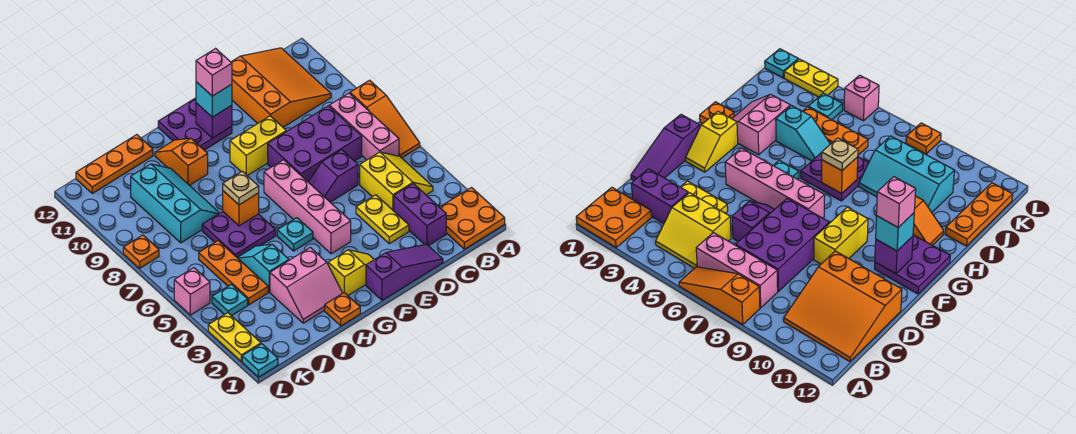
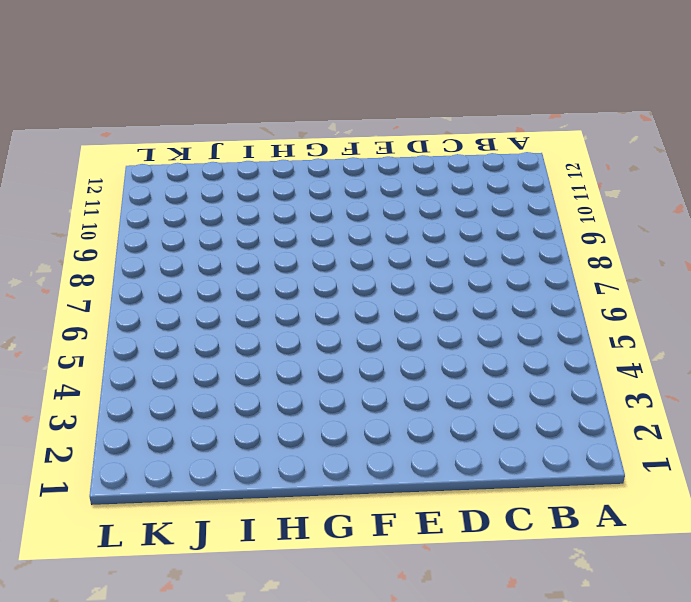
none -> orange 2x2 plate [440,188,505,249]
none -> orange 1x3 slope [350,80,420,158]
none -> yellow 2x2 slope [360,152,433,211]
none -> pink 1x3 brick [329,93,399,160]

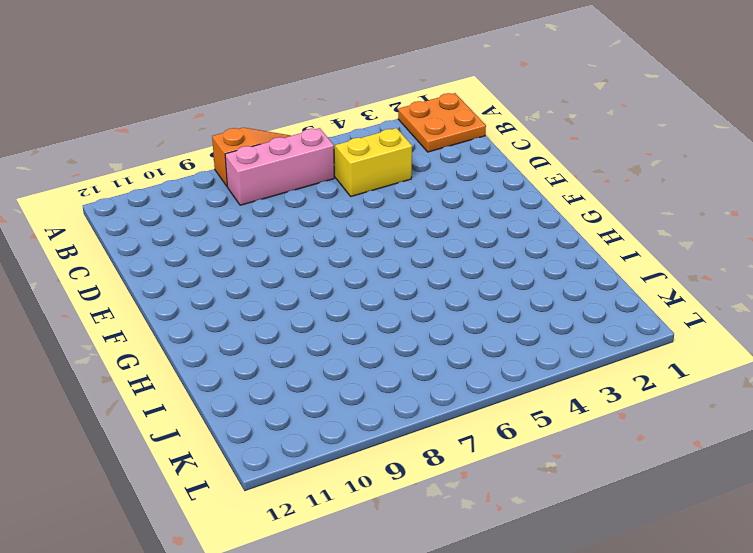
none -> orange 3x3 slope [231,48,331,127]
none -> purple 1x2 brick [394,184,446,246]
none -> purple 2x3 brick [268,106,362,181]
none -> purple 1x3 slope [366,244,443,300]

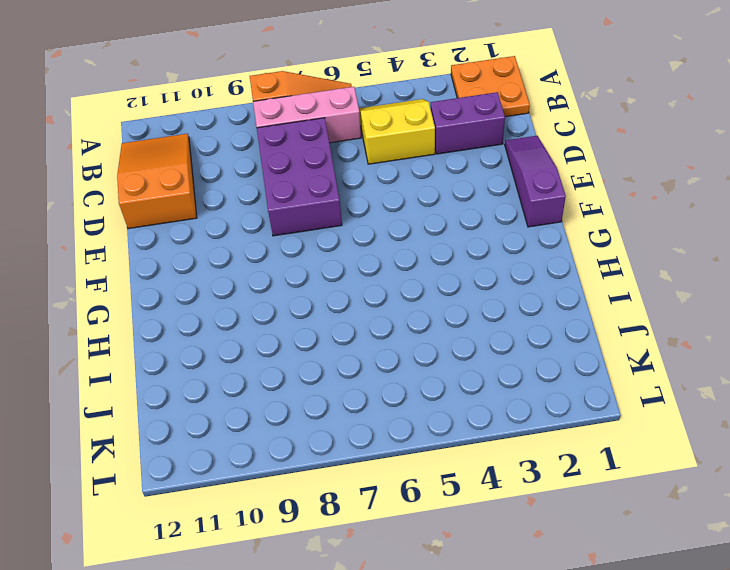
orange 2x3 slope [117,134,197,229] -> orange 3x3 slope [231,48,331,127]
none -> yellow 1x2 plate [356,195,409,244]
none -> purple 1x2 slope [308,150,358,202]
none -> yellow 1x2 brick [230,116,286,176]
none -> yellow 1x2 slope [328,250,374,295]

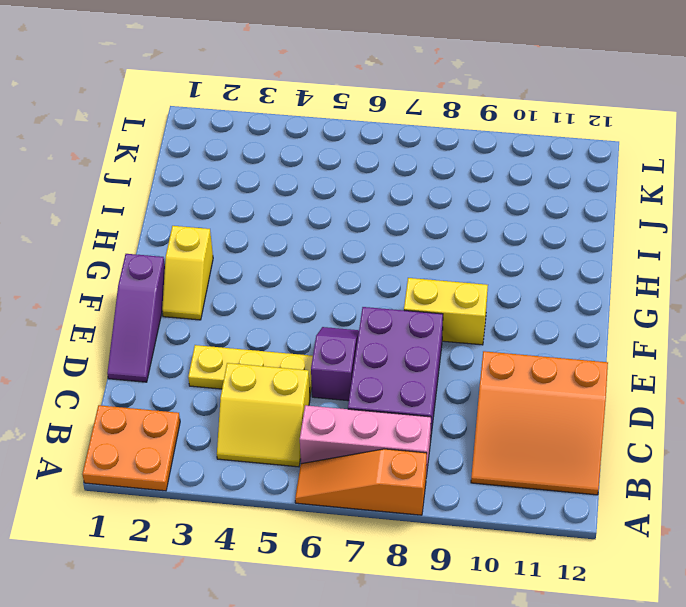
yellow 1x3 plate [188,345,313,396] -> yellow 1x2 plate [356,195,409,244]
yellow 1x2 brick [404,278,488,345] -> yellow 1x2 brick turned to [230,116,286,176]
none -> purple 1x2 brick [394,184,446,246]
none -> pink 1x4 brick [264,160,351,254]
none -> purple 2x2 plate [158,98,232,150]
none -> cyan 1x1 plate [277,218,313,251]

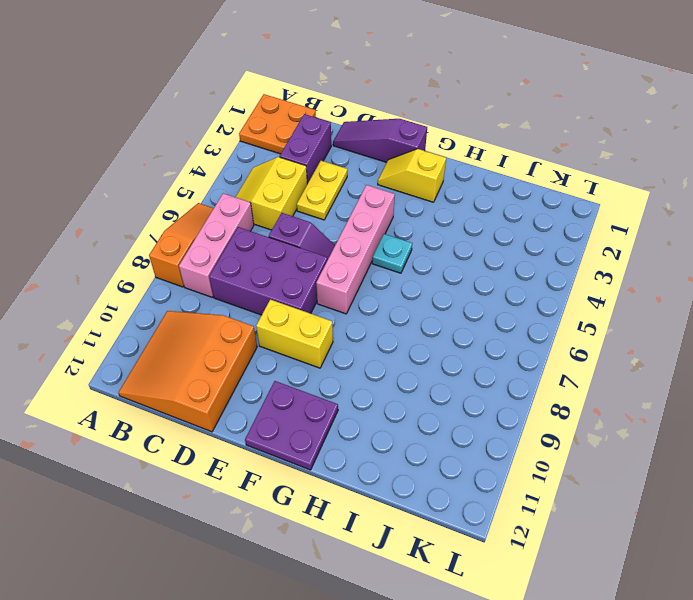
none -> orange 1x1 plate [325,293,360,326]
none -> pink 2x2 slope [270,247,343,323]
none -> purple 2x2 plate [202,212,276,257]
none -> orange 1x2 slope [155,138,208,185]

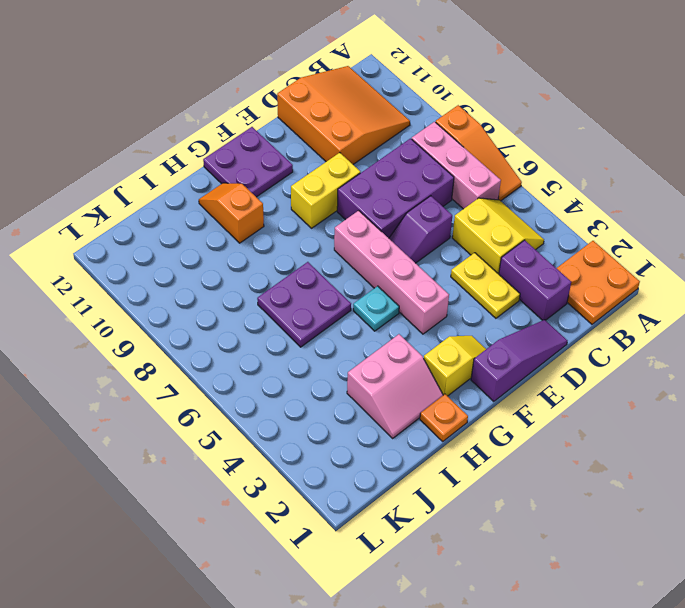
none -> cyan 1x2 slope [237,244,289,292]
none -> cyan 2x3 slope [131,164,219,243]
none -> orange 1x3 plate [76,135,153,193]
none -> orange 1x3 plate [199,241,268,305]

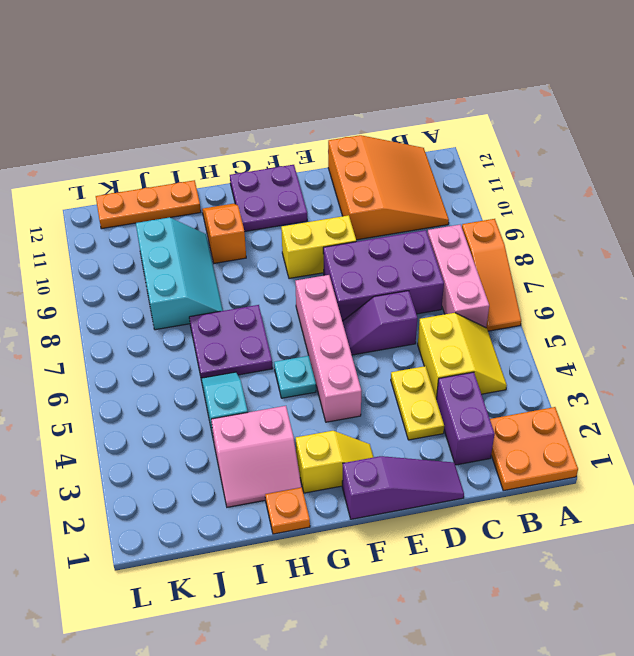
none -> orange 1x3 plate [199,241,268,305]
none -> cyan 1x1 plate [212,284,248,316]
none -> cyan 1x1 plate [242,344,278,377]
none -> yellow 1x2 plate [208,313,261,362]

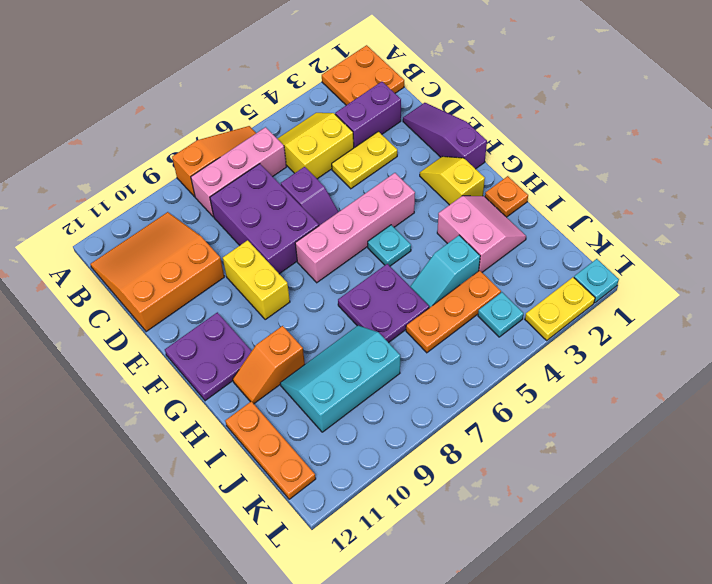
none -> pink 1x1 brick [174,268,210,315]
none -> orange 1x1 plate [123,235,159,268]
none -> purple 1x1 brick [196,103,232,138]
none -> orange 1x1 brick [223,191,259,226]

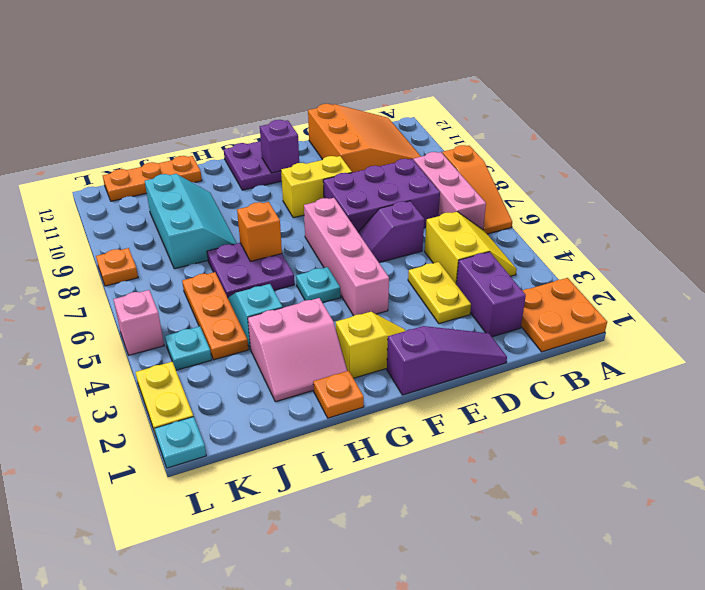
none -> orange 1x2 slope [155,138,208,185]
none -> cyan 1x1 brick [196,82,232,117]
none -> tan 1x1 plate [223,171,259,205]
none -> pink 1x1 brick [196,49,232,96]

